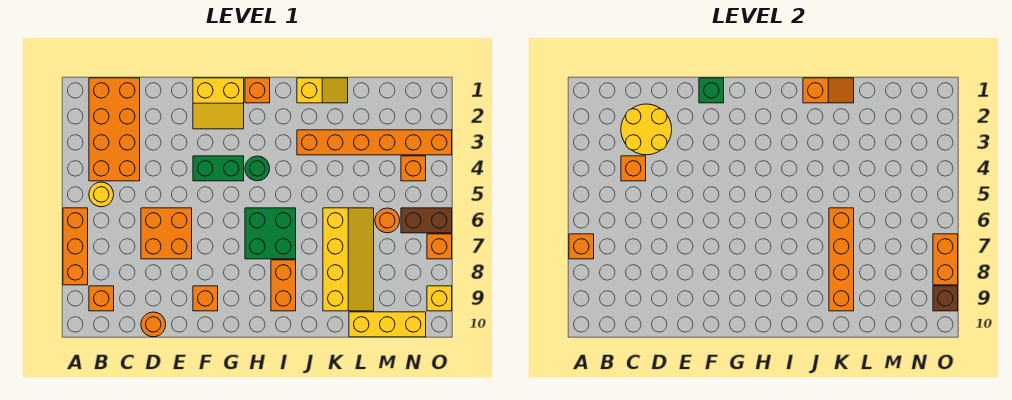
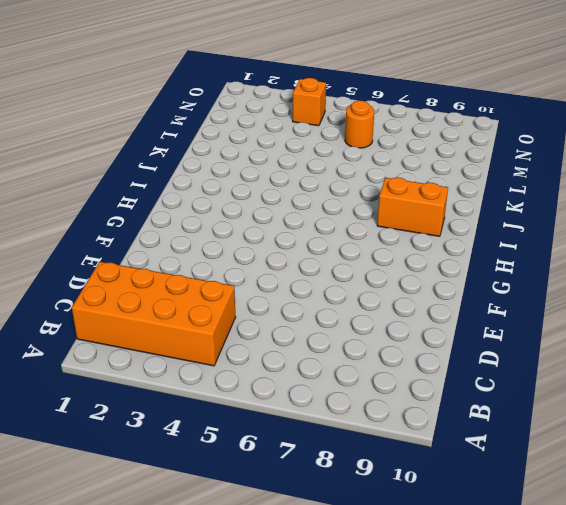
none -> orange 1x3 brick [63,208,88,285]
none -> yellow 1x1 round brick [89,182,114,207]
none -> orange 1x1 brick [89,286,114,311]
none -> orange 2x2 brick [141,208,192,259]

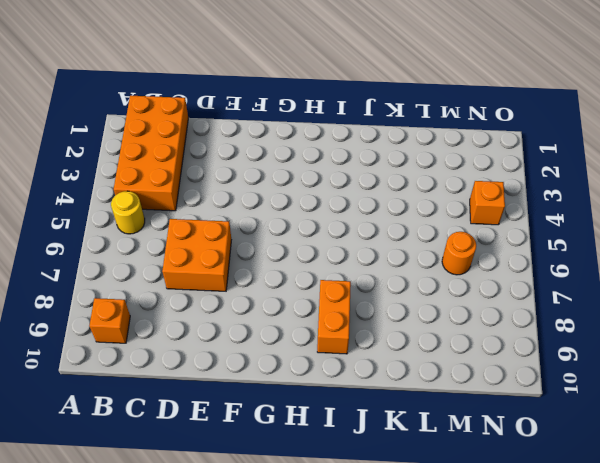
none -> orange 1x3 brick [63,208,88,285]
none -> orange 1x1 round brick [141,312,166,337]
none -> yellow 2x2 slope [193,78,244,129]
none -> green 1x2 brick [193,156,244,181]

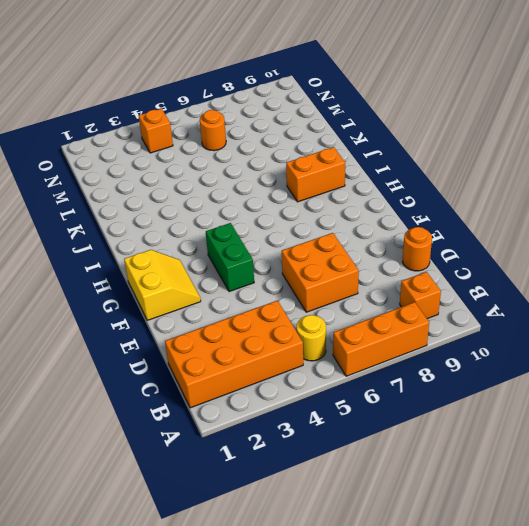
none -> orange 1x1 brick [193,286,218,311]
none -> orange 1x1 brick [245,78,270,103]
none -> green 1x1 round brick [245,156,270,181]
none -> green 2x2 brick [245,208,296,259]

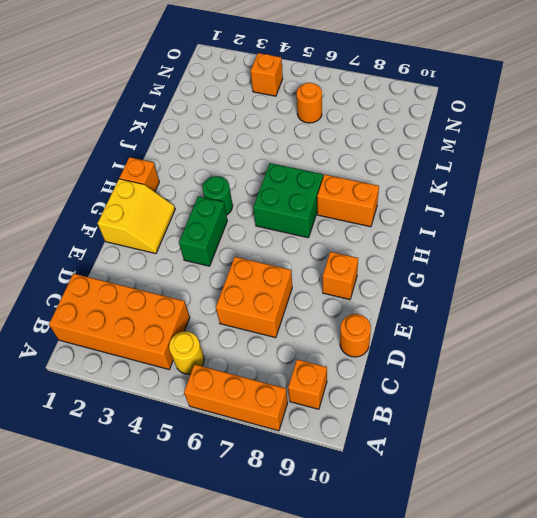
none -> yellow 1x2 slope [297,78,348,103]
none -> orange 1x6 brick [297,130,452,155]
none -> yellow 2x4 slope [323,208,374,311]
none -> yellow 1x3 brick [349,312,426,337]

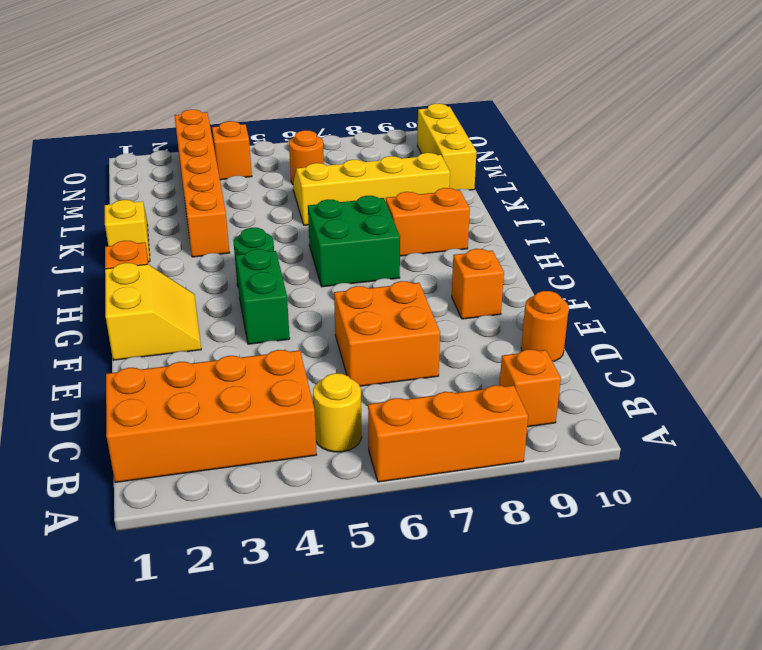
none -> brown 1x2 brick [401,208,452,233]
none -> orange 1x1 brick [427,234,452,259]
none -> yellow 1x1 brick [427,286,452,311]
none -> orange 1x1 brick [569,234,594,259]

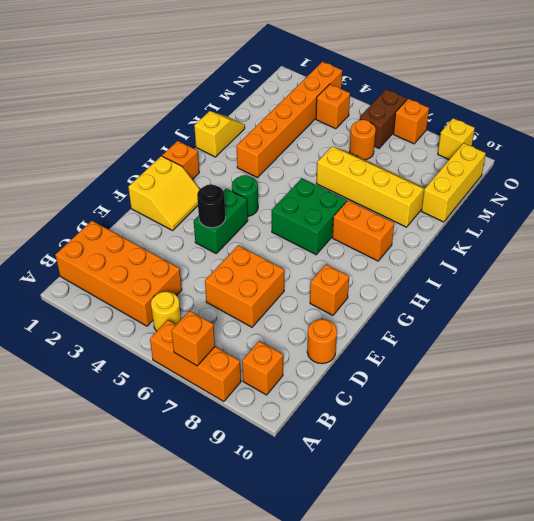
black 1x1 round brick [197,184,226,228] -> none
none -> yellow 2x2 round brick [621,104,672,155]
none -> orange 1x1 brick [621,156,646,181]
none -> green 1x1 brick [699,78,724,103]
none -> orange 1x2 slope [803,78,854,103]

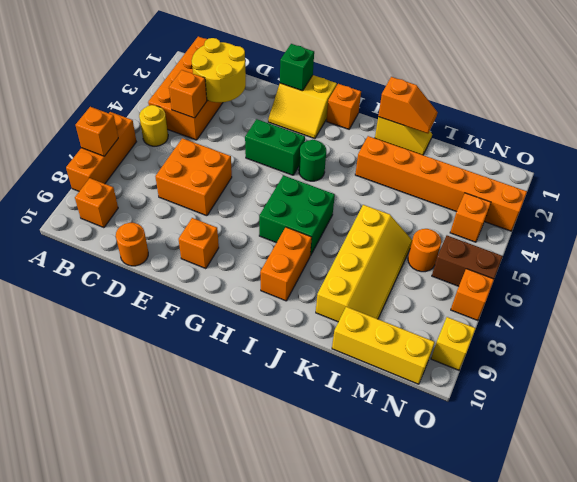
none -> orange 1x4 brick [829,208,854,311]
none -> orange 1x2 brick [933,234,958,285]
none -> brown 1x1 brick [933,286,958,311]

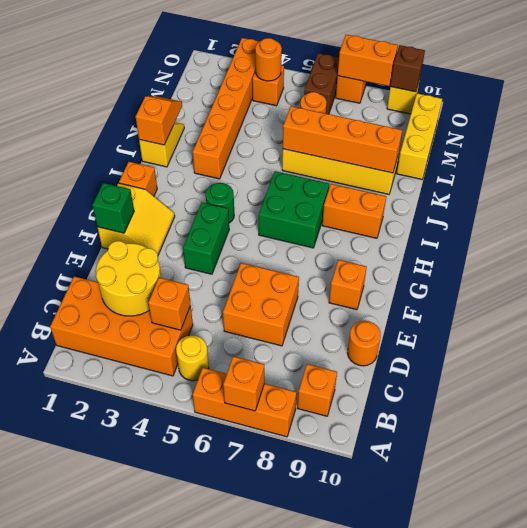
orange 1x1 round brick [255,38,282,81] -> none

